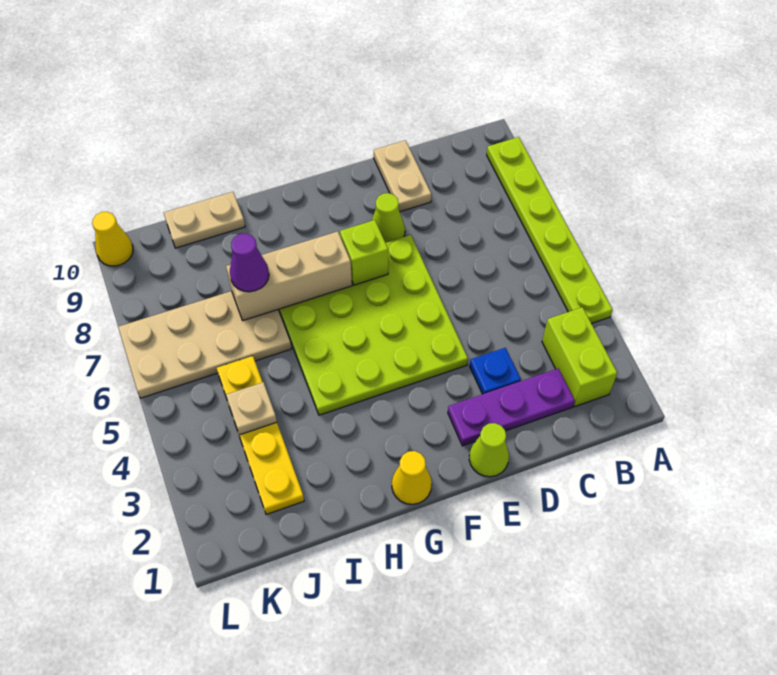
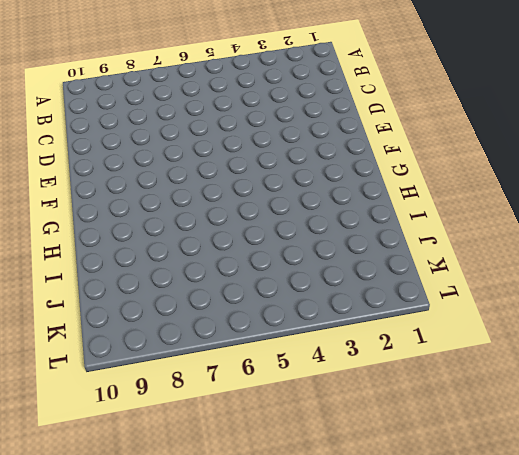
none -> lime 1x6 plate [487,137,613,323]
none -> lime 1x2 brick [542,307,617,406]
none -> purple 1x3 plate [448,368,575,446]

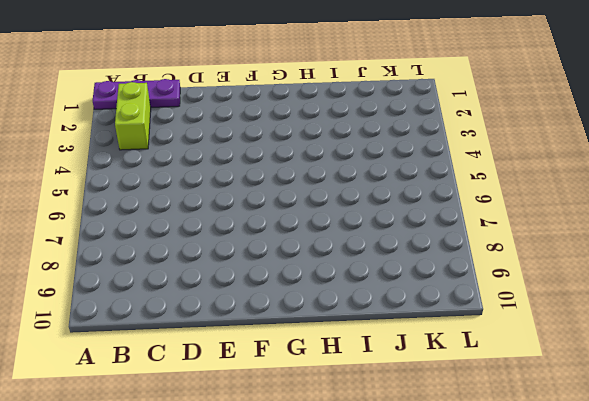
purple 1x3 plate [93,79,180,109] -> purple 1x3 plate moved to [448,368,575,446]
none -> lime 1x6 plate [487,137,613,323]
none -> blue 1x1 plate [470,348,521,394]
none -> tan 1x2 plate [374,140,431,212]

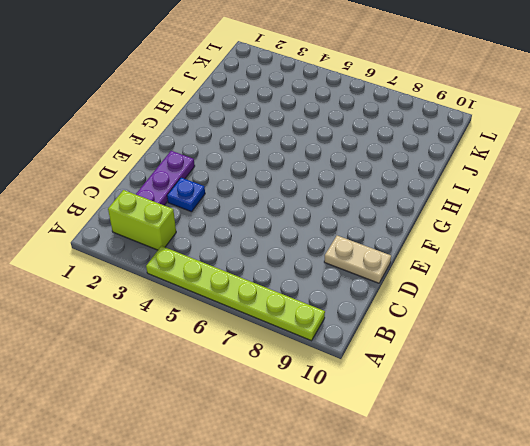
none -> lime 1x1 cone [469,423,509,477]
none -> lime 4x4 plate [279,235,468,415]
none -> lime 1x1 cone [372,193,405,243]

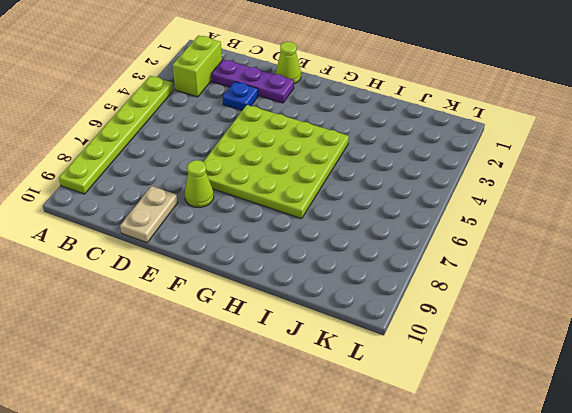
none -> yellow 1x1 cone [392,451,432,504]
none -> tan 2x4 plate [118,291,292,398]
none -> tan 1x2 plate [164,192,245,248]

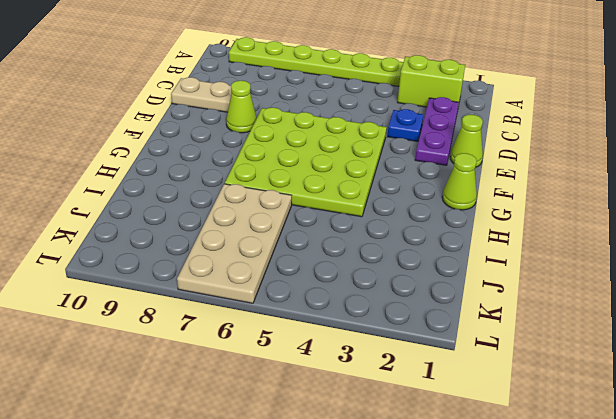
lime 1x1 cone [442,153,477,210] -> yellow 1x1 cone [392,451,432,504]
none -> tan 1x2 plate [164,192,245,248]
none -> yellow 1x4 plate [217,356,304,515]
none -> yellow 1x1 cone [92,212,133,266]

